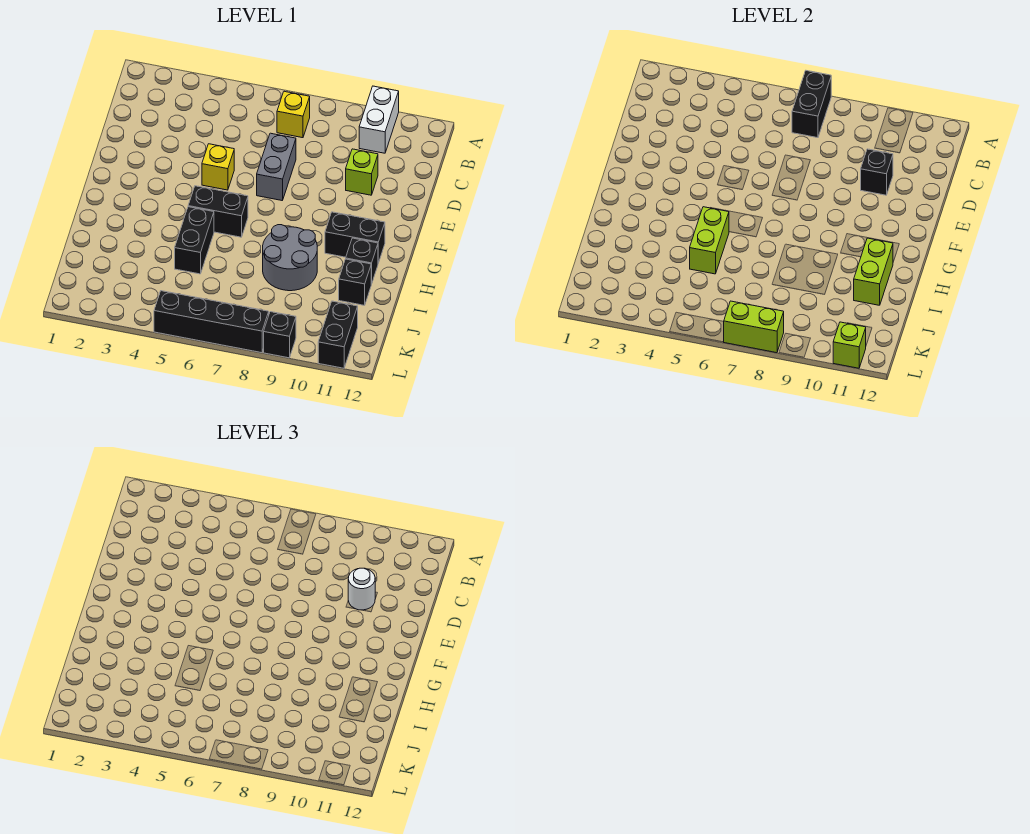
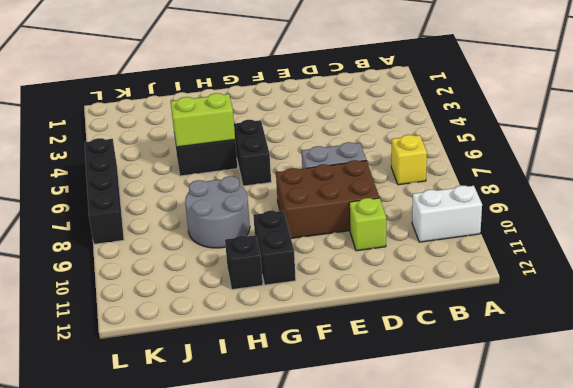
brown 2x3 brick [276,160,379,238] -> none
none -> yellow 1x1 brick [202,144,234,190]
none -> black 1x1 brick [339,259,371,305]
none -> black 1x2 brick [318,301,358,368]

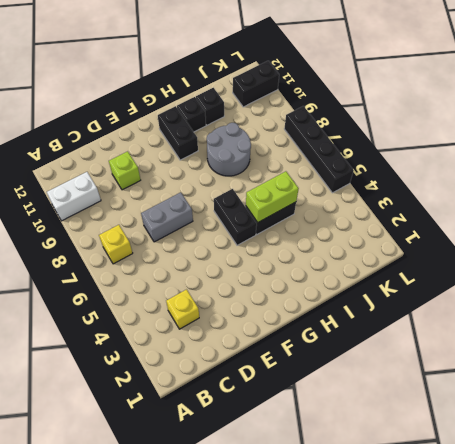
yellow 1x1 brick [166,289,199,329] -> yellow 1x1 brick moved to [202,144,234,190]
none -> black 1x1 brick [264,312,296,358]
none -> black 1x2 brick [792,71,831,138]
none -> black 1x1 brick [861,149,893,195]

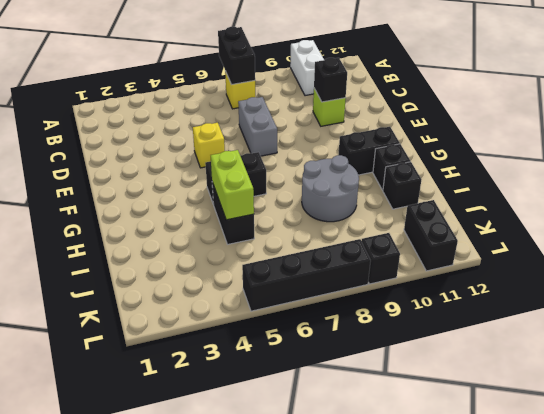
none -> lime 1x2 brick [854,238,893,305]
none -> lime 1x2 brick [724,301,784,353]
none -> lime 1x1 brick [833,322,866,368]

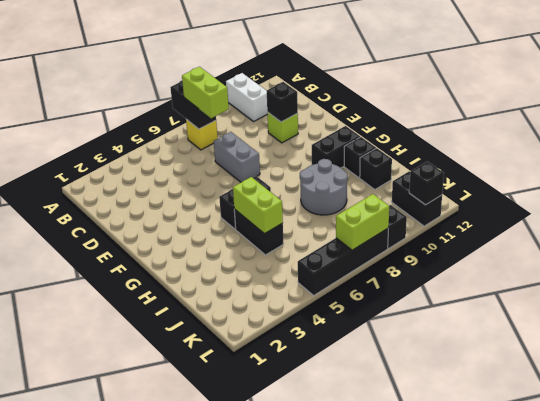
lime 1x2 brick [182,67,229,118] -> lime 1x2 brick moved to [854,238,893,305]
black 1x1 brick [409,161,444,205] -> lime 1x1 brick [833,322,866,368]
none -> yellow 1x1 brick [202,144,234,190]
none -> white 1x1 round brick [348,568,375,610]

